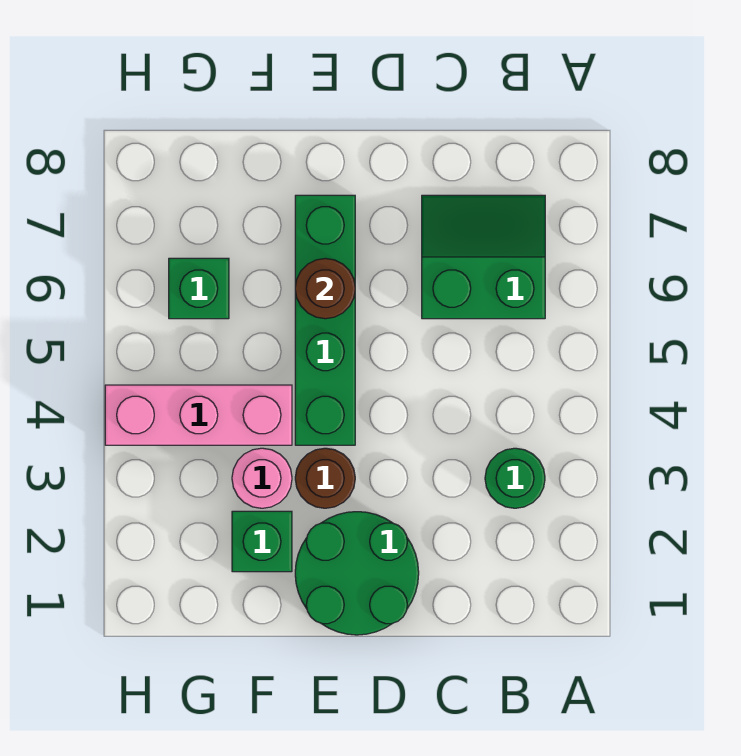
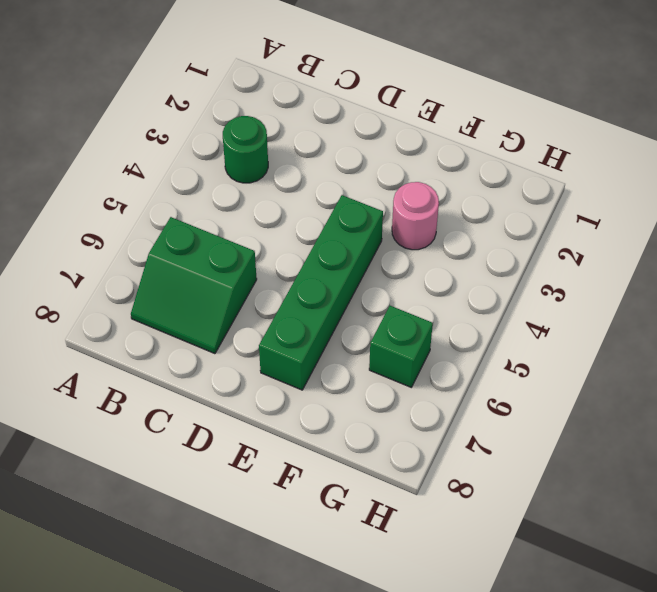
none -> green 2x2 round brick [295,512,419,635]
none -> brown 1x1 round brick [295,448,355,508]

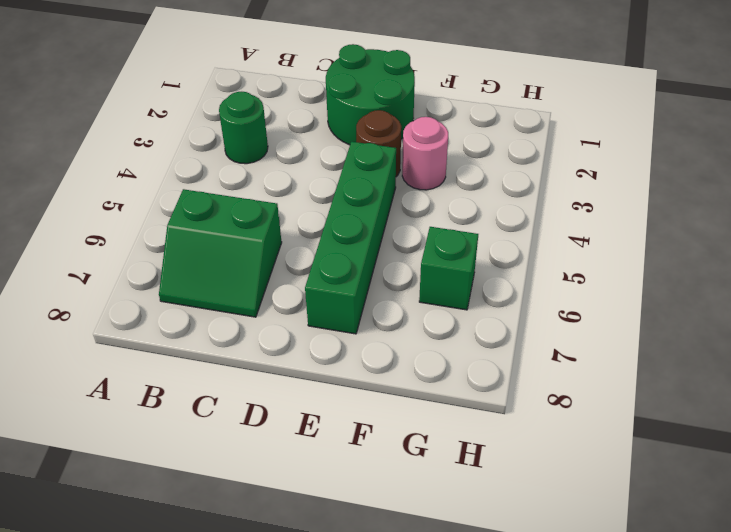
none -> green 1x1 brick [232,511,292,572]
none -> pink 1x3 brick [105,385,292,445]

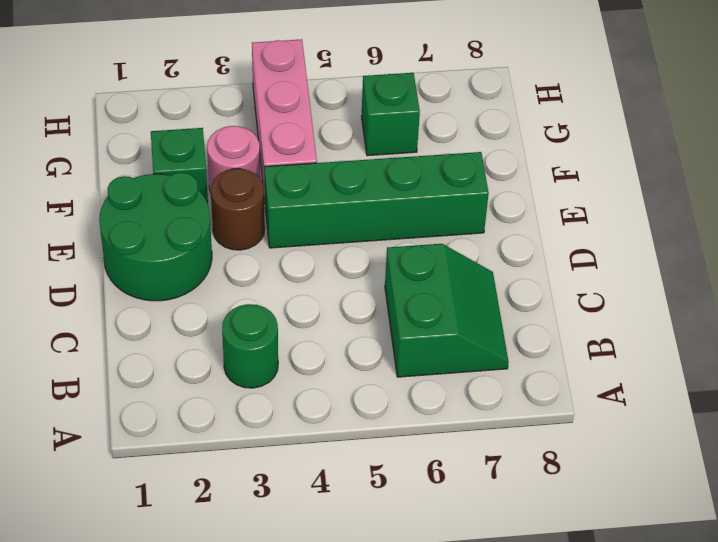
none -> brown 1x1 round brick [295,258,355,319]

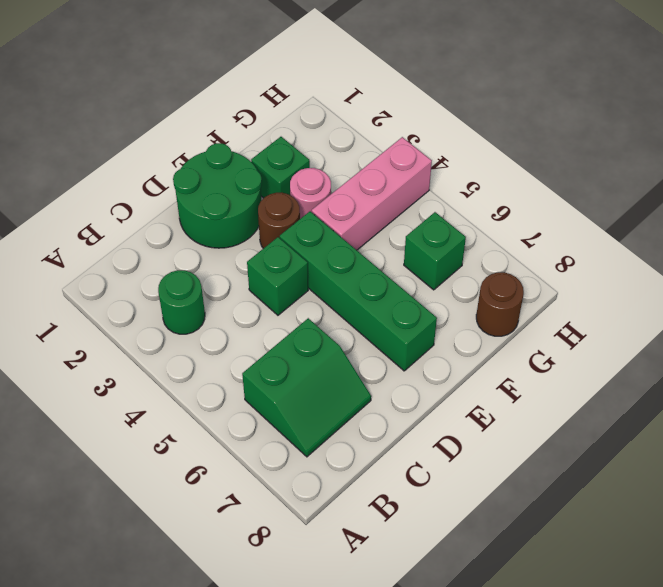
green 1x1 brick [247,237,308,315] -> none
brown 1x1 round brick [476,272,524,336] -> brown 1x1 round brick moved to [295,258,355,319]

